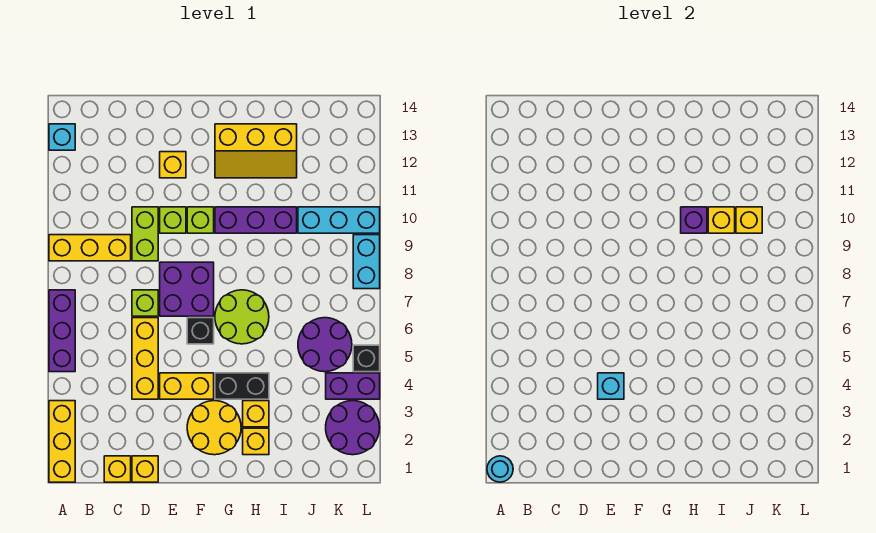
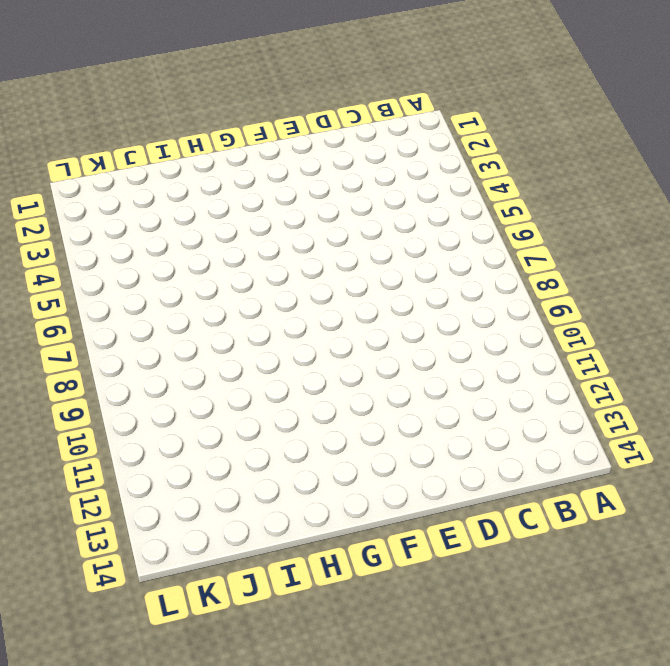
none -> yellow 1x3 brick [49,401,75,482]
none -> purple 1x3 brick [49,290,75,372]
none -> yellow 1x3 brick [49,235,131,261]
none -> cyan 1x1 brick [49,124,75,150]

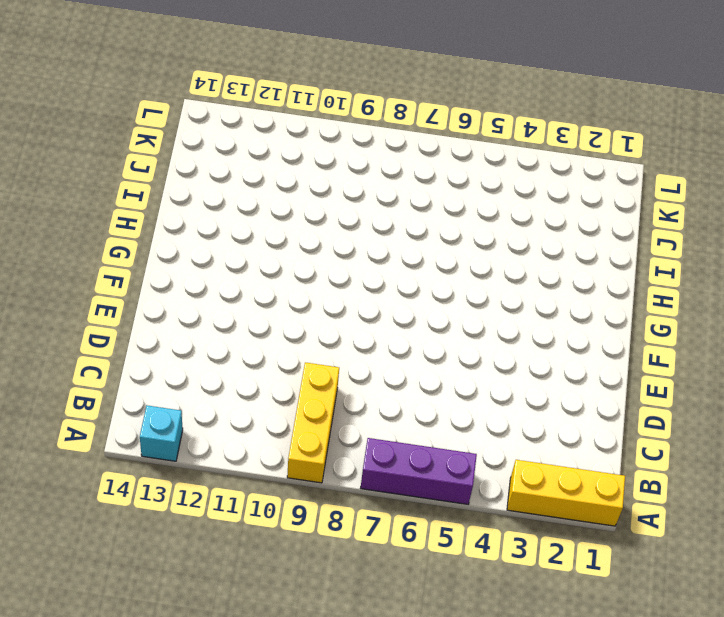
none -> yellow 1x1 brick [104,456,131,482]
none -> yellow 1x1 brick [132,456,158,482]
none -> yellow 1x3 brick [132,318,158,399]
none -> lime 1x1 brick [132,290,158,316]

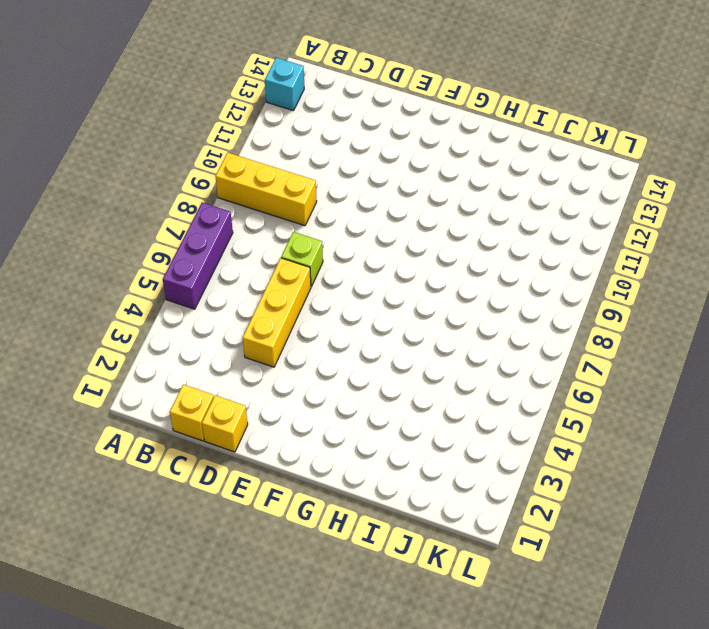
none -> yellow 1x3 brick [49,401,75,482]
none -> lime 1x2 brick [132,207,158,261]
none -> yellow 1x2 brick [160,373,214,399]
none -> purple 2x2 brick [160,262,214,316]

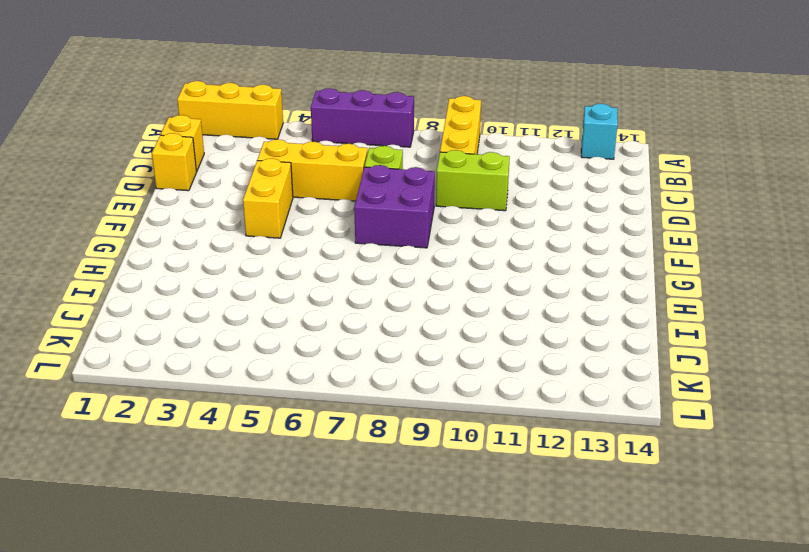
none -> lime 1x1 brick [160,207,186,233]
none -> yellow 1x1 brick [160,152,186,178]
none -> yellow 2x2 round brick [187,401,241,455]
none -> black 1x1 brick [187,318,214,344]

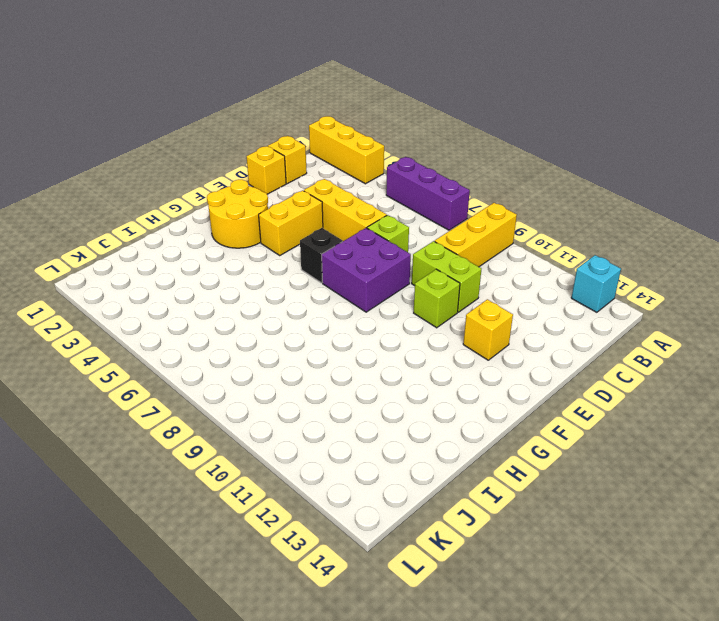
none -> lime 1x1 brick [187,207,214,233]
none -> black 1x2 brick [215,373,269,399]
none -> lime 2x2 round brick [215,290,269,344]
none -> purple 1x3 brick [215,207,297,233]

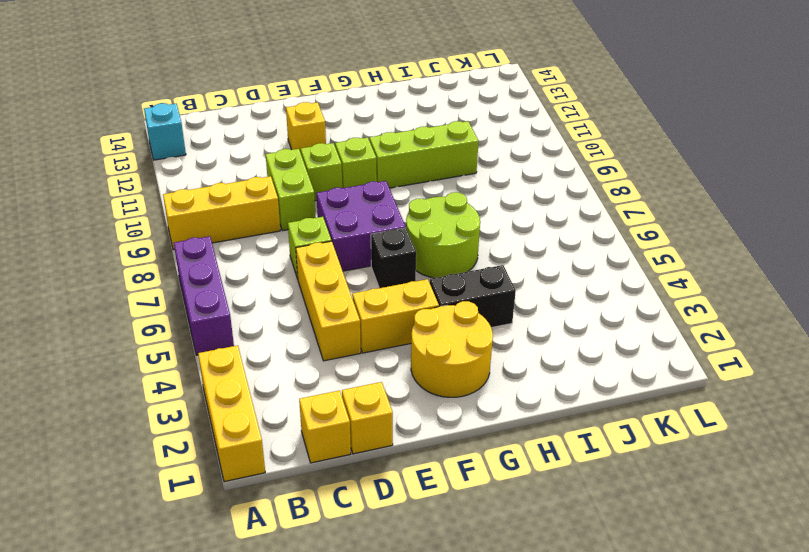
lime 1x3 brick [369,121,479,188] -> purple 1x3 brick [215,207,297,233]
none -> yellow 2x3 slope [215,124,297,178]
none -> yellow 1x1 brick [243,428,269,455]
none -> yellow 1x1 brick [243,401,269,427]
none -> purple 2x2 round brick [298,318,352,372]

